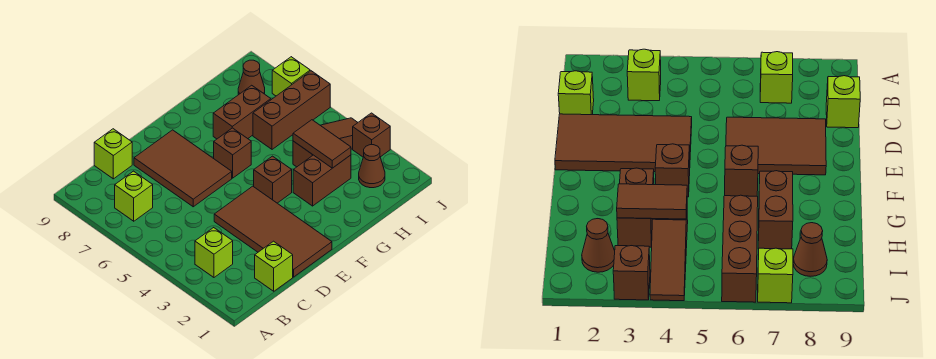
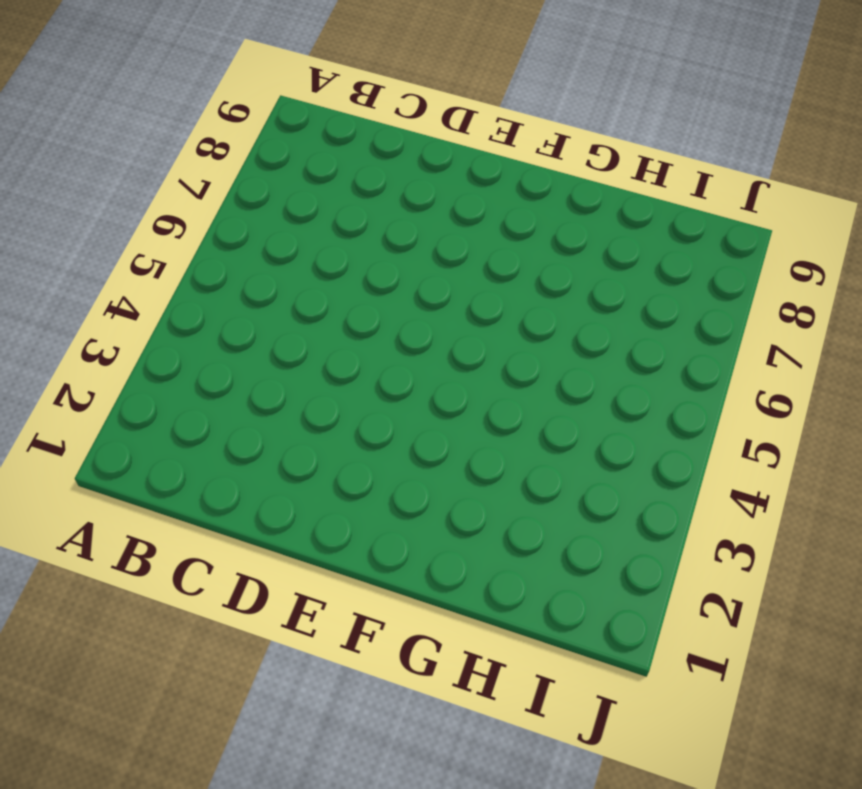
none -> lime 1x1 brick [195,228,233,277]
none -> lime 1x1 brick [115,171,153,221]
none -> lime 1x1 brick [255,241,293,291]

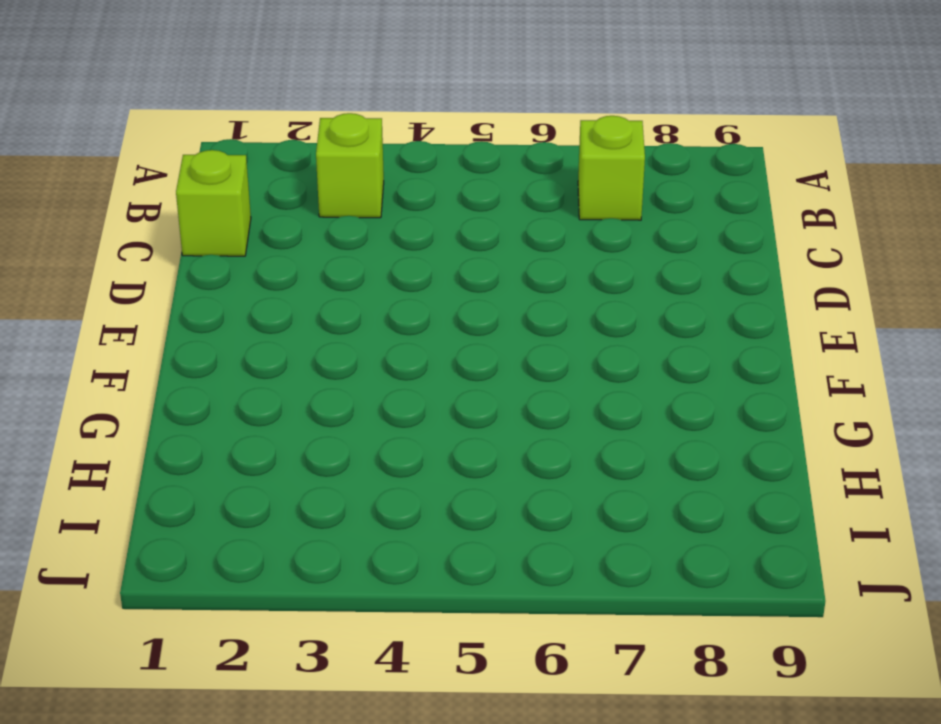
none -> lime 1x1 brick [94,129,132,179]
none -> brown 2x4 tile [214,186,332,277]
none -> brown 2x3 tile [134,130,232,207]

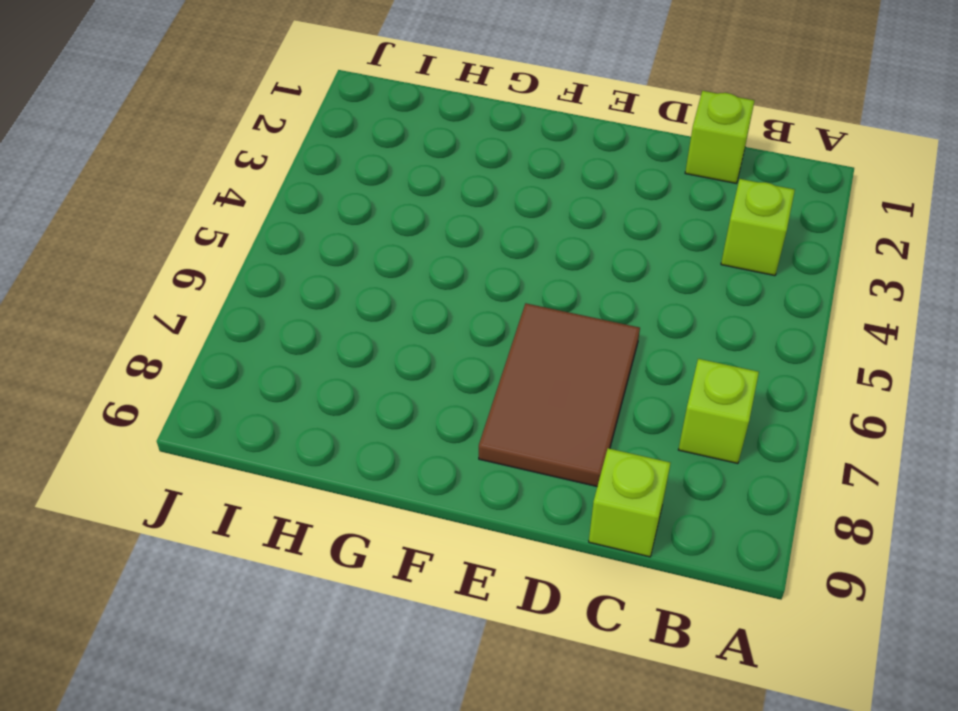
none -> brown 2x4 tile [214,186,332,277]
none -> brown 1x1 brick [254,156,292,203]
none -> brown 1x1 brick [214,128,251,178]

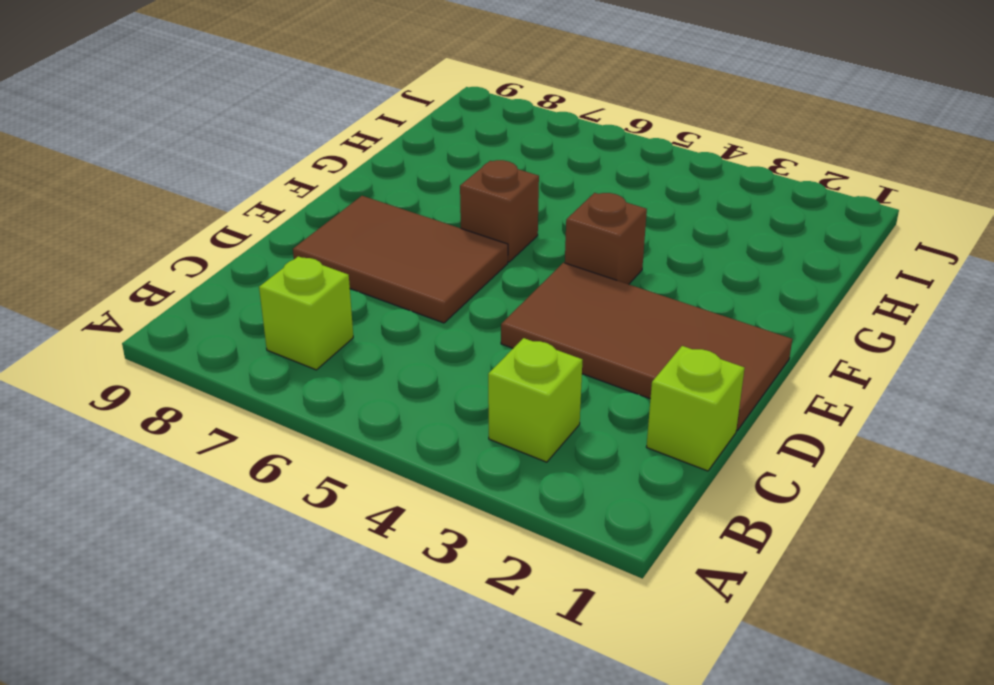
none -> lime 1x1 brick [94,129,132,179]
none -> brown 1x2 brick [293,155,351,206]
none -> brown 1x2 brick [213,85,271,139]

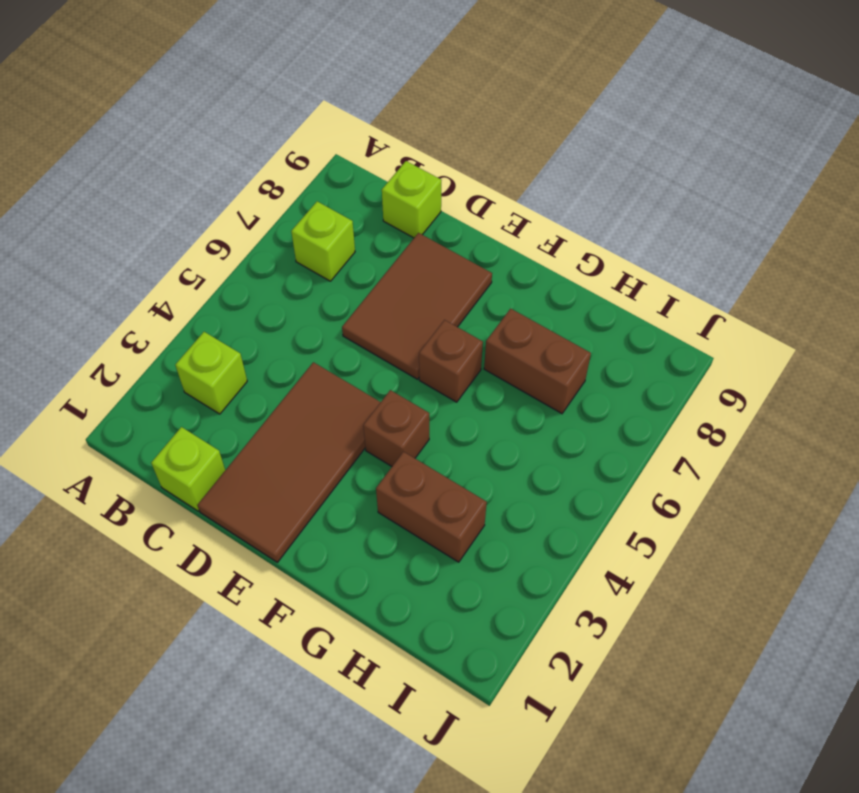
none -> brown 1x3 slope [293,118,358,167]
none -> brown 1x3 brick [253,71,330,149]
none -> brown 1x1 cone [359,145,385,188]

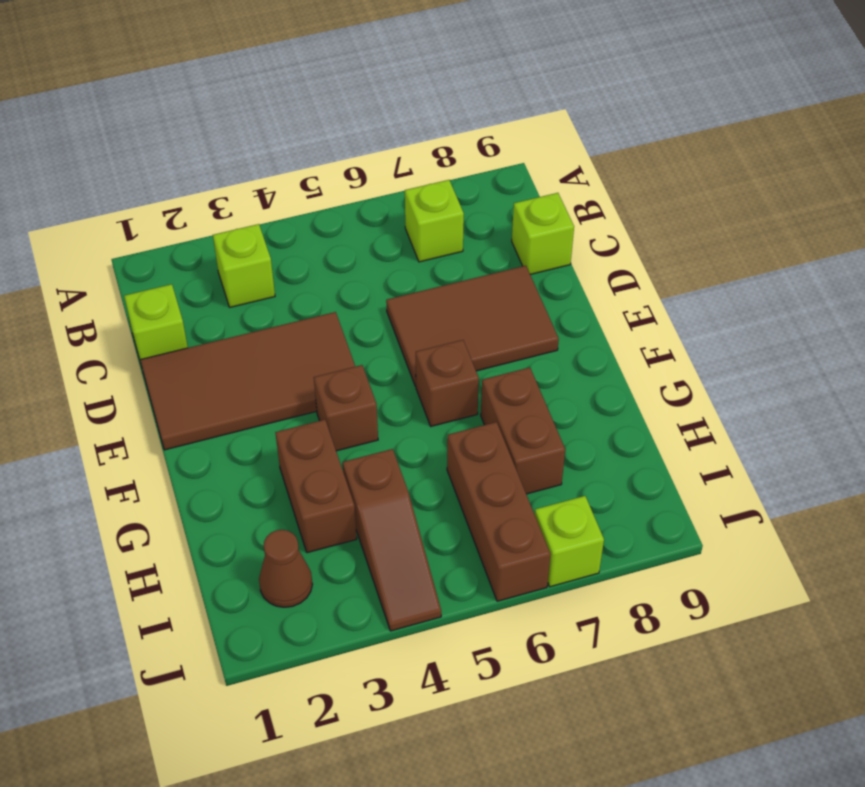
none -> brown 1x1 cone [238,60,265,95]
none -> brown 1x1 brick [353,113,390,157]
none -> brown 1x2 tile [293,120,351,168]

